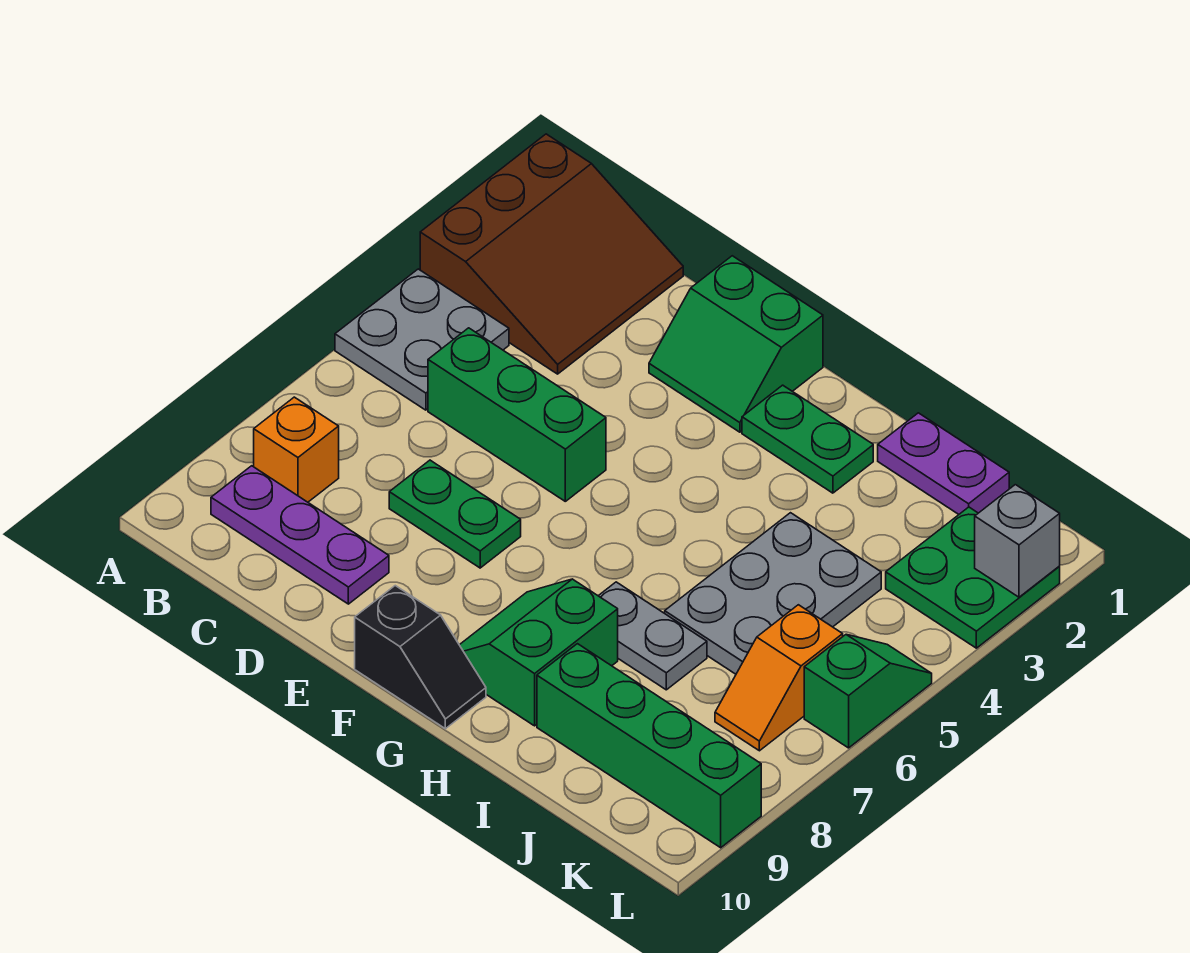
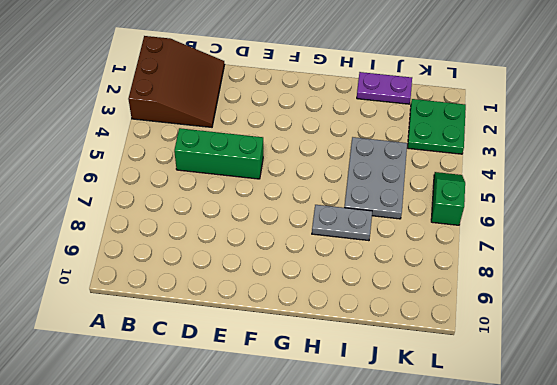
none -> grey 2x2 plate [335,269,509,410]
none -> orange 1x1 brick [254,397,339,502]
none -> purple 1x3 plate [211,466,389,604]

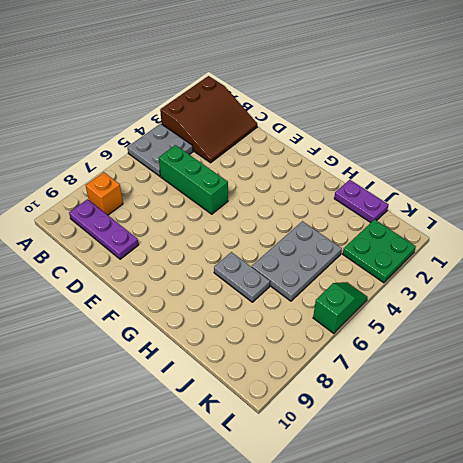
none -> green 1x2 plate [389,460,521,568]
none -> green 2x2 slope [649,256,823,432]
none -> black 1x2 slope [355,586,486,729]

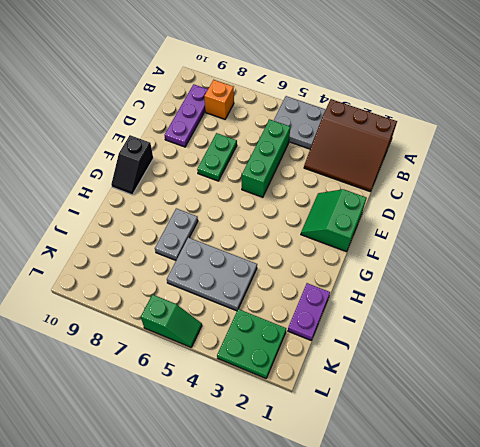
none -> green 1x2 plate [742,385,873,493]
none -> green 2x2 slope [460,579,618,726]
none -> green 1x4 brick [537,644,761,848]

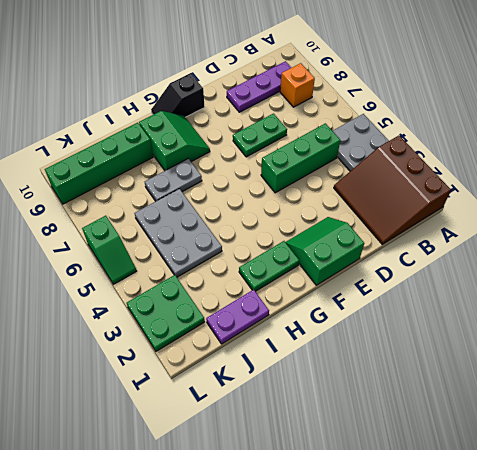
none -> orange 1x2 slope [715,605,843,751]
none -> grey 1x1 brick [975,485,1060,597]

